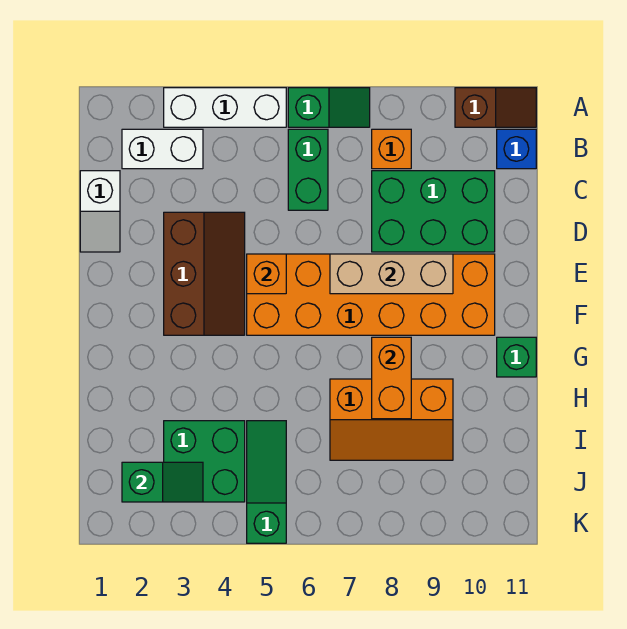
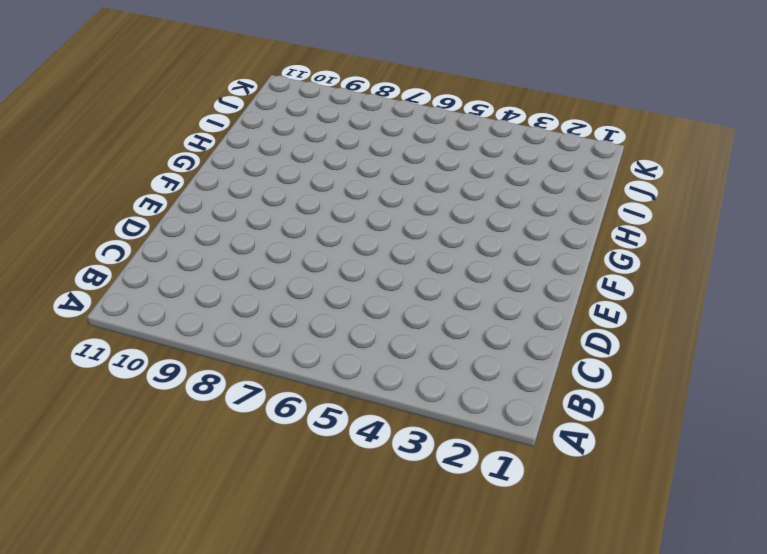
none -> white 1x3 brick [164,88,286,127]
none -> green 1x2 slope [288,88,370,127]
none -> brown 1x2 slope [455,88,536,127]

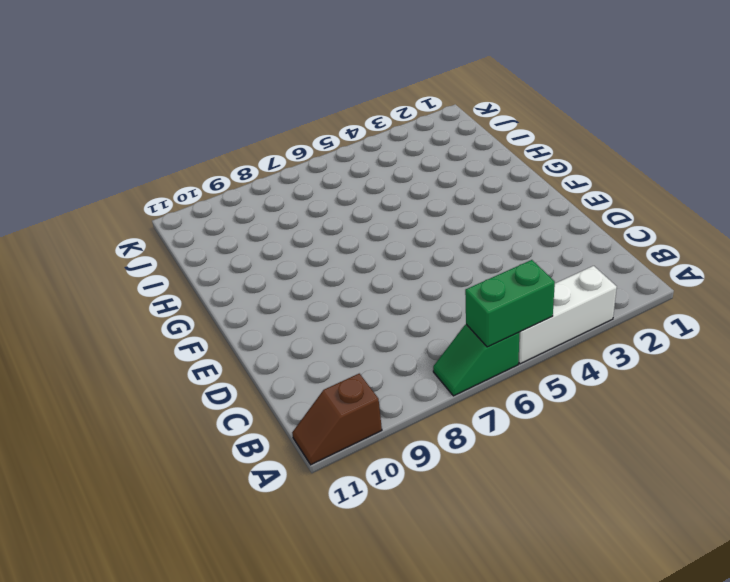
green 1x2 brick [465,260,555,347] -> green 1x2 brick turned to [288,129,328,210]
none -> white 1x2 brick [122,129,203,169]
none -> orange 1x1 brick [372,129,411,169]
none -> blue 1x1 brick [497,129,536,169]

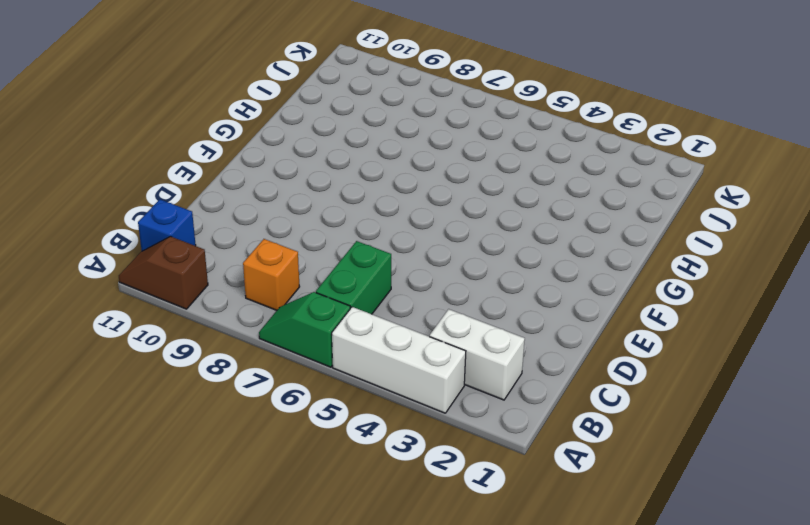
none -> white 1x2 slope [80,171,120,252]
none -> green 2x3 brick [372,171,495,252]
none -> brown 2x3 slope [164,212,245,335]

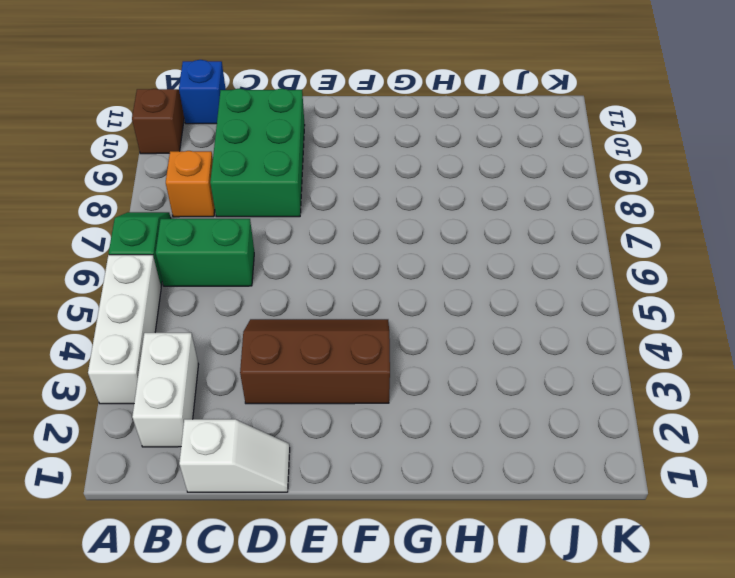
none -> orange 2x6 brick [247,254,495,335]
none -> green 1x1 brick [497,337,536,377]
none -> orange 2x3 slope [330,379,453,460]

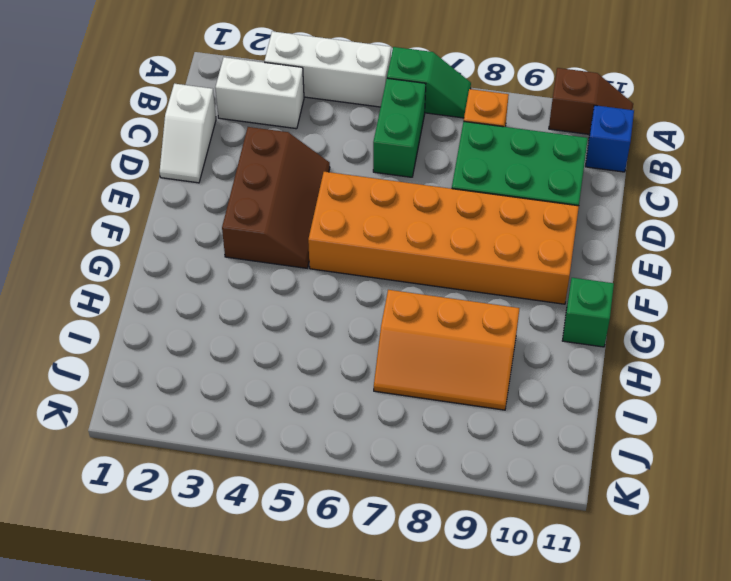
none -> green 2x2 brick [164,421,245,502]
none -> green 1x3 slope [247,421,286,543]
none -> orange 1x1 brick [247,254,286,294]

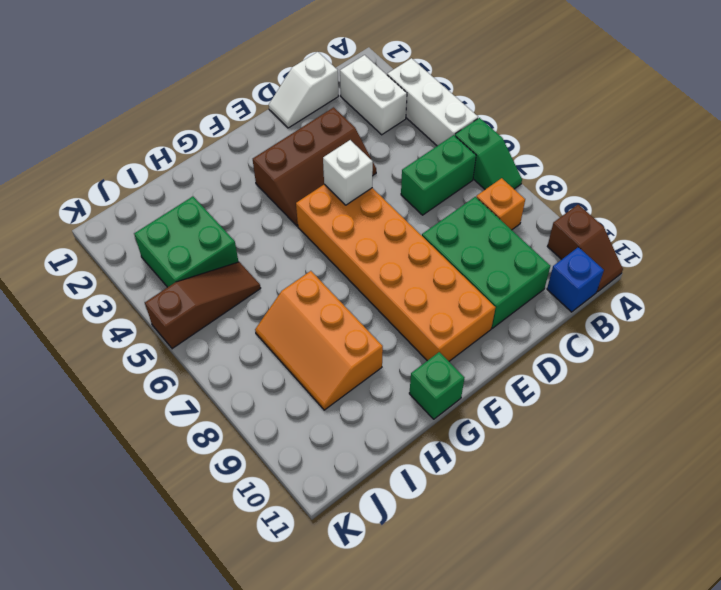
white 1x1 brick [323,140,373,205] -> orange 1x1 brick [247,254,286,294]
brown 1x3 slope [145,262,261,349] -> green 1x3 slope [247,421,286,543]
none -> tan 1x3 brick [330,254,453,294]
none -> orange 1x2 brick [372,337,411,419]
none -> green 1x2 slope [122,462,203,502]

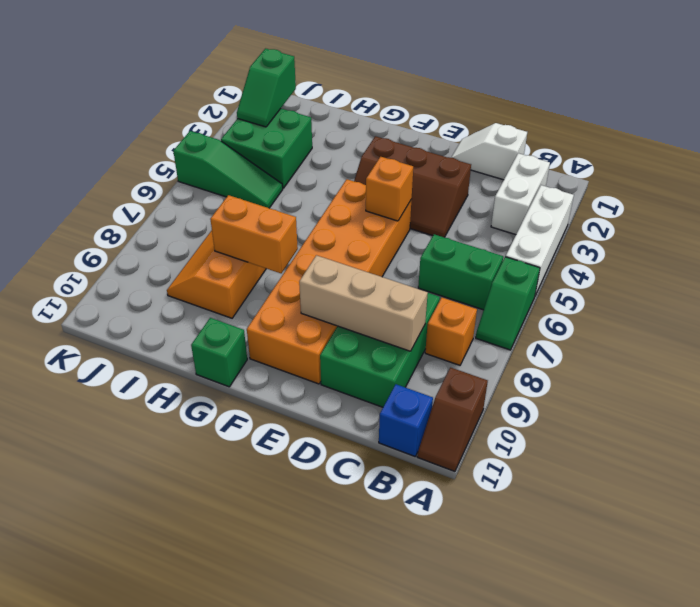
tan 1x3 brick [299,255,428,351] -> tan 1x3 brick turned to [330,254,453,294]

